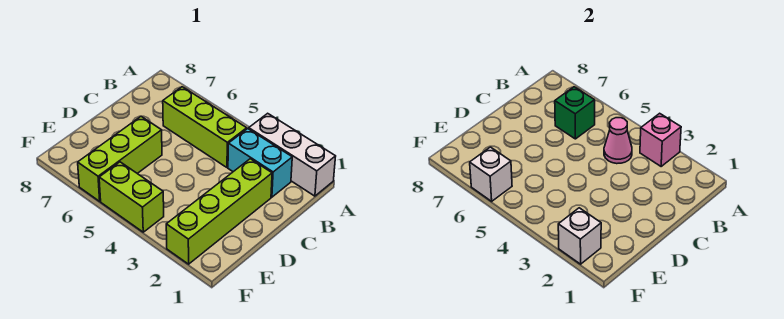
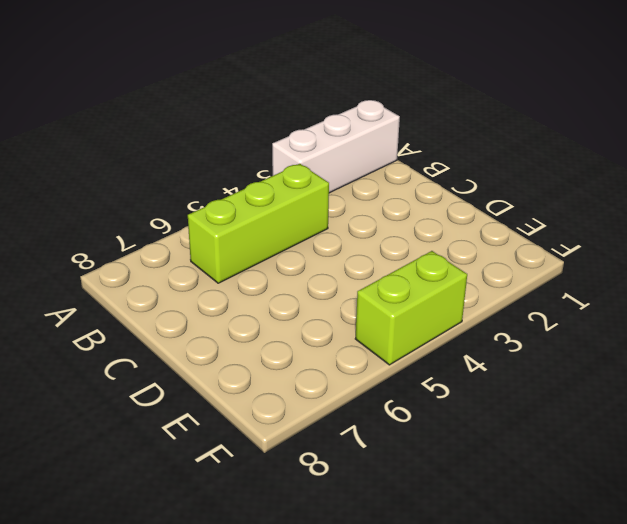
none -> cyan 1x2 brick [228,129,292,197]
none -> lime 1x4 brick [166,159,272,264]

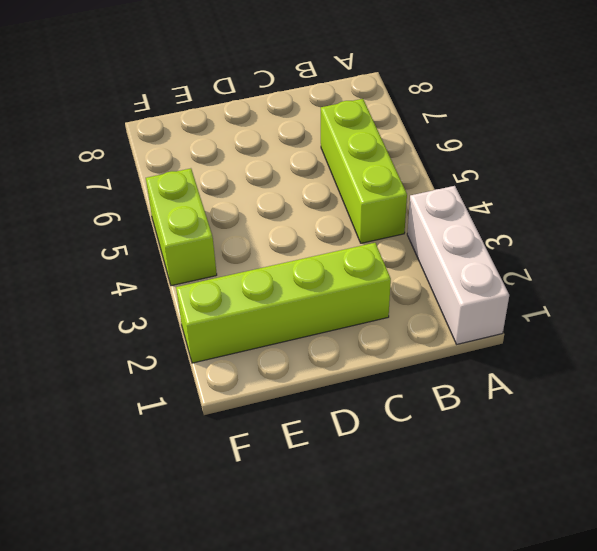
none -> cyan 1x2 brick [228,129,292,197]
none -> lime 1x3 brick [78,116,162,201]

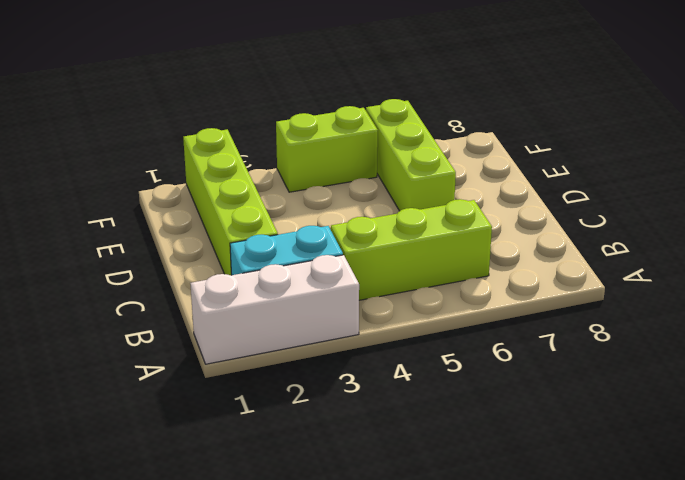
none -> pink 1x1 brick [640,113,681,166]
none -> pink 1x1 cone [604,118,632,164]

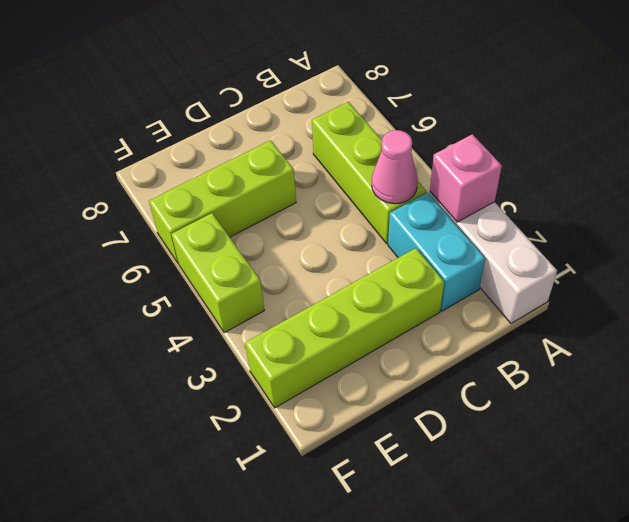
none -> green 1x1 brick [555,87,595,139]
none -> white 1x1 brick [558,208,601,264]

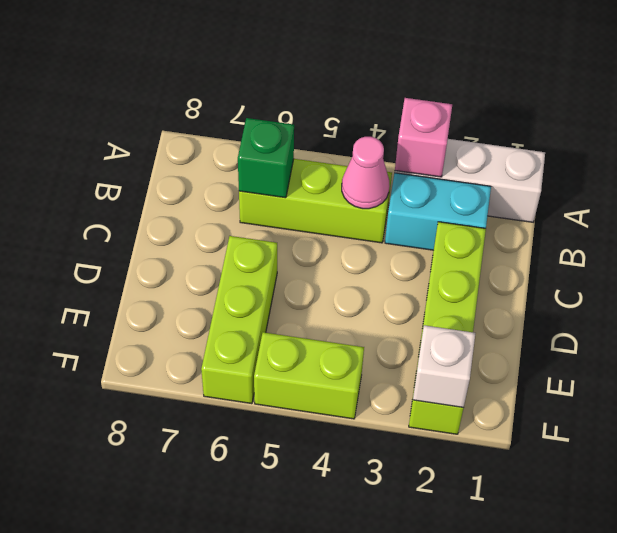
none -> white 1x1 brick [470,147,512,201]

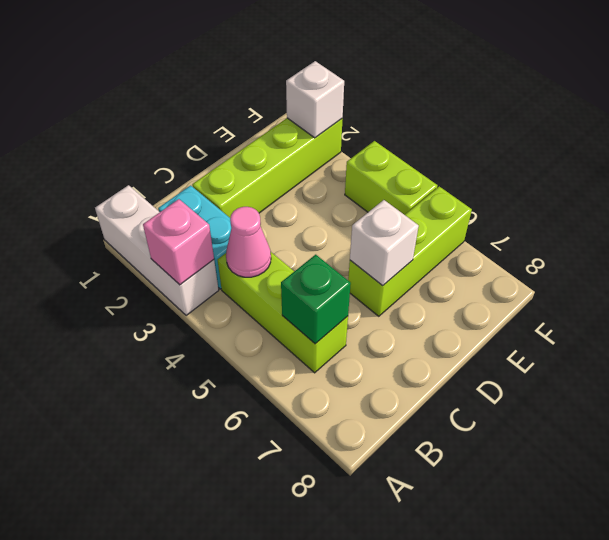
white 1x1 brick [350,200,419,286] -> white 1x1 brick moved to [470,147,512,201]

